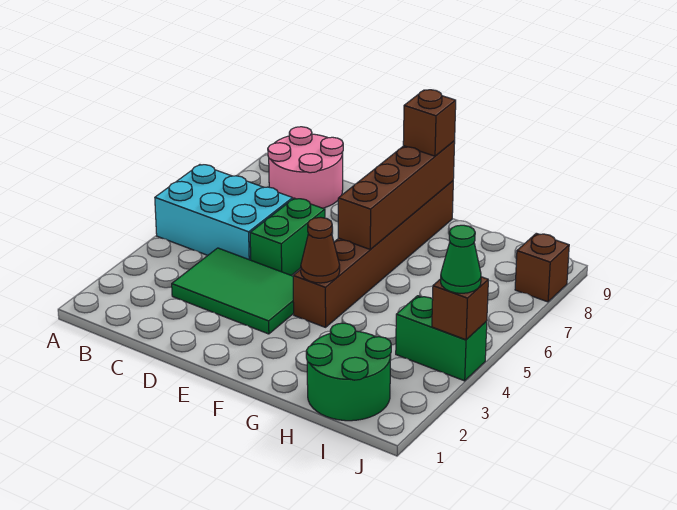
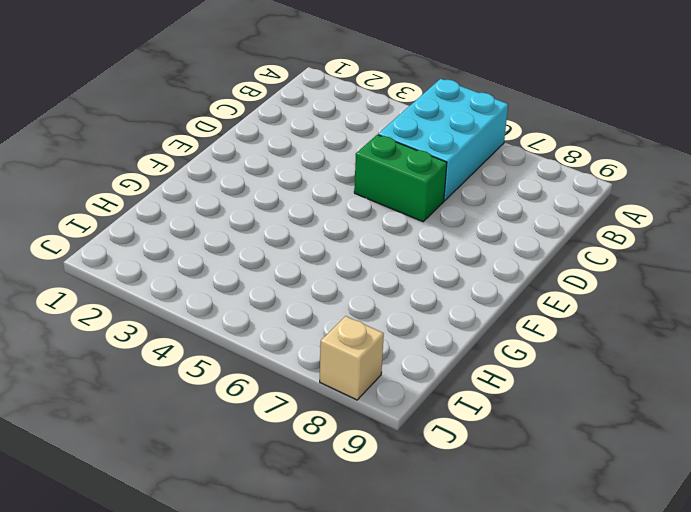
tan 1x1 brick [320,316,384,400] -> brown 1x1 brick [515,233,569,302]
none -> pink 2x2 round brick [268,127,343,208]
none -> green 2x3 tile [172,248,294,334]
none -> brown 1x6 brick [293,181,453,327]

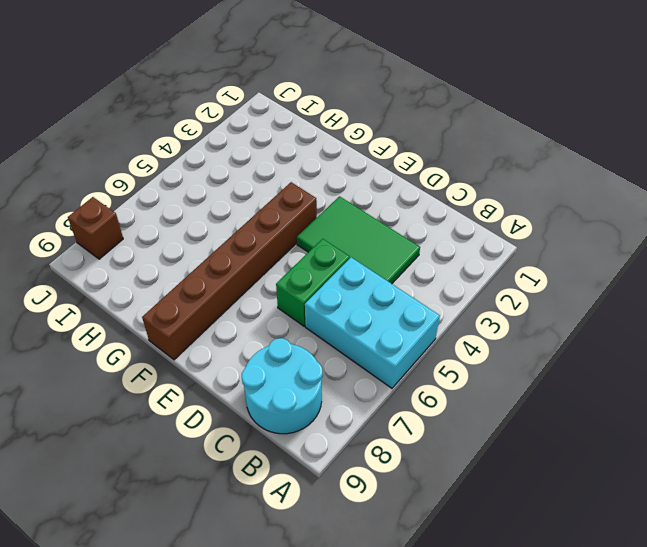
cyan 2x2 round brick [242,338,323,434] -> pink 2x2 round brick [268,127,343,208]
none -> green 2x2 round brick [306,323,391,421]
none -> green 1x2 brick [396,296,487,381]
none -> brown 1x1 cone [301,217,340,283]

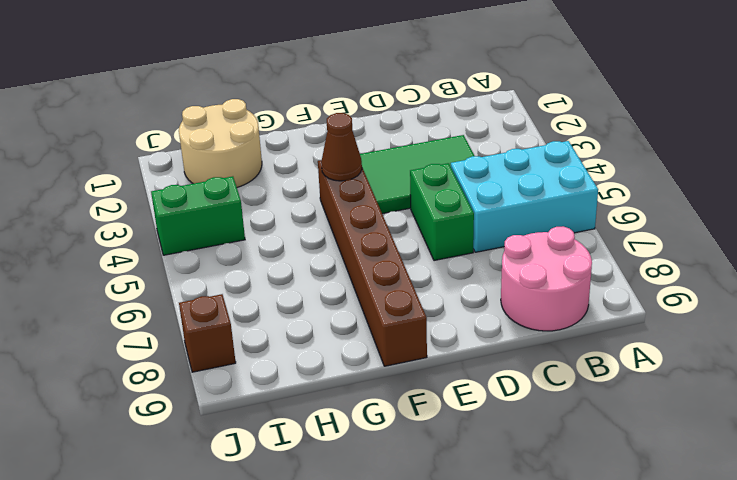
tan 2x2 round brick [179,99,262,187] -> green 2x2 round brick [306,323,391,421]
none -> brown 1x4 brick [338,141,455,249]
none -> brown 1x1 brick [432,277,488,340]
none -> brown 1x1 brick [403,90,456,156]

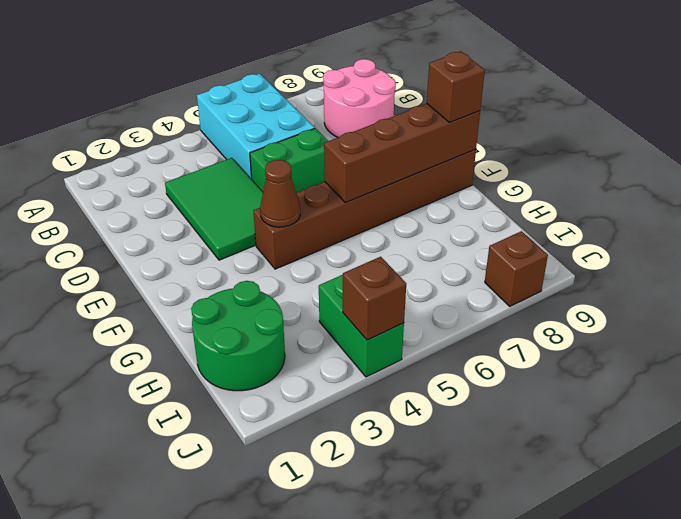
none -> green 1x1 cone [441,225,481,293]

